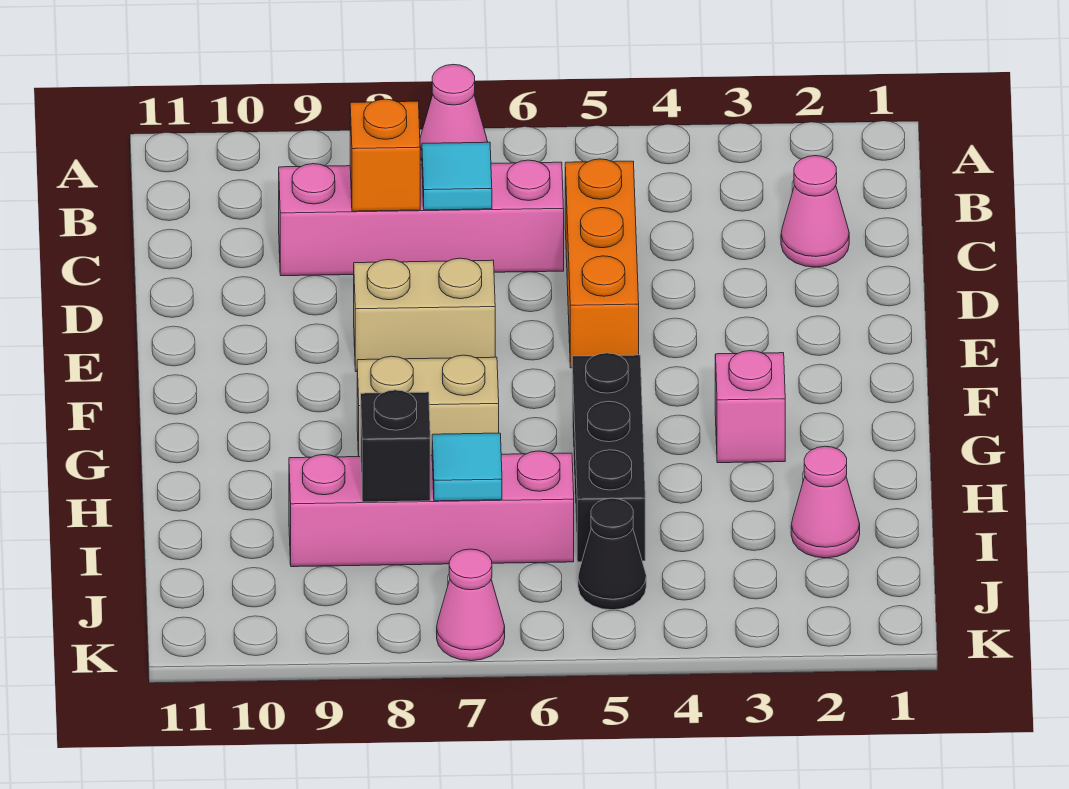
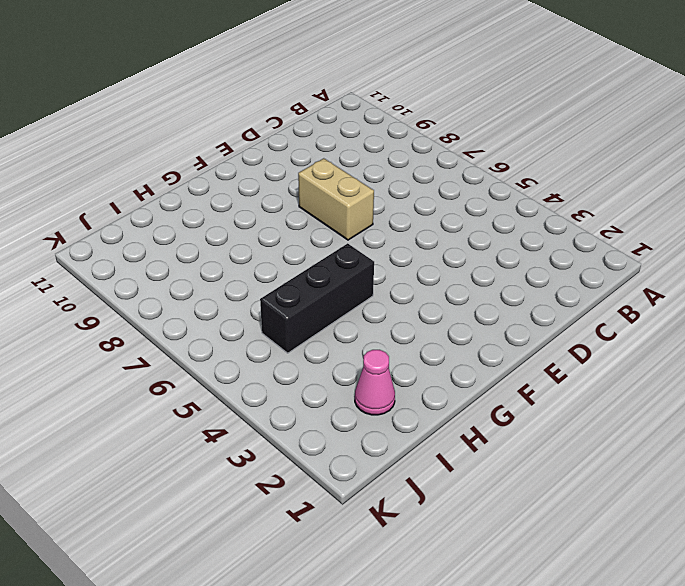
none -> pink 1x1 cone [420,65,488,161]
none -> pink 1x1 cone [781,156,849,267]
none -> orange 1x3 brick [565,159,639,368]

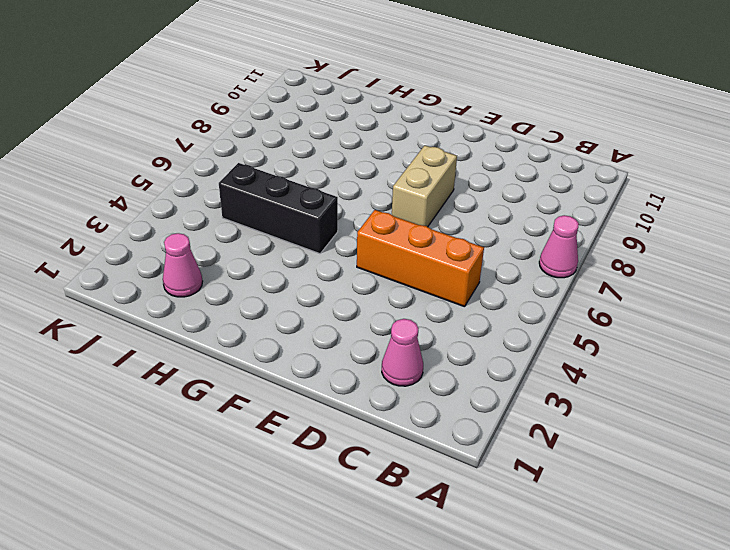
none -> pink 1x4 brick [279,160,564,276]
none -> pink 1x1 brick [715,351,785,463]
none -> tan 1x2 brick [357,355,499,457]

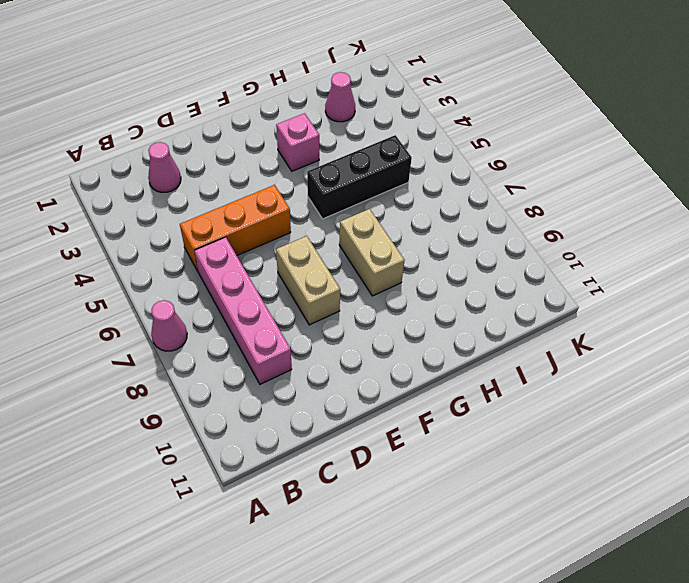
none -> pink 1x4 brick [289,451,574,567]
none -> black 1x1 cone [578,498,646,610]
none -> pink 1x1 cone [437,549,505,661]

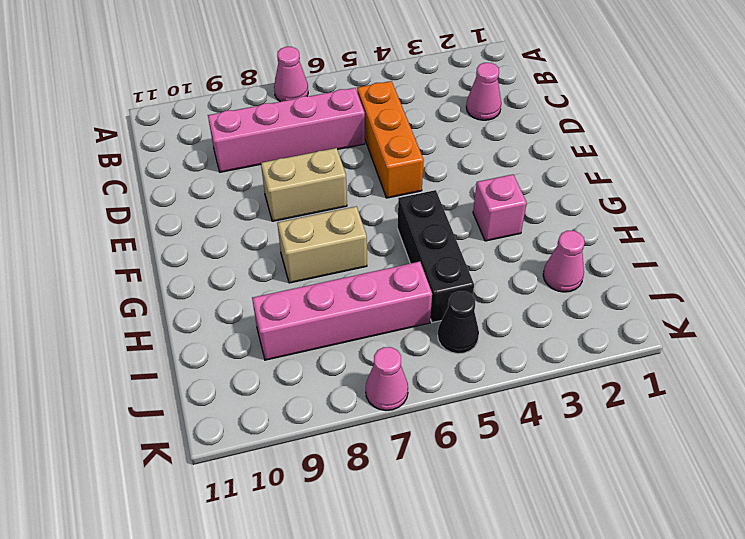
none -> cyan 1x1 tile [422,142,492,210]
none -> orange 1x1 brick [350,99,420,211]
none -> cyan 1x1 tile [432,433,502,501]

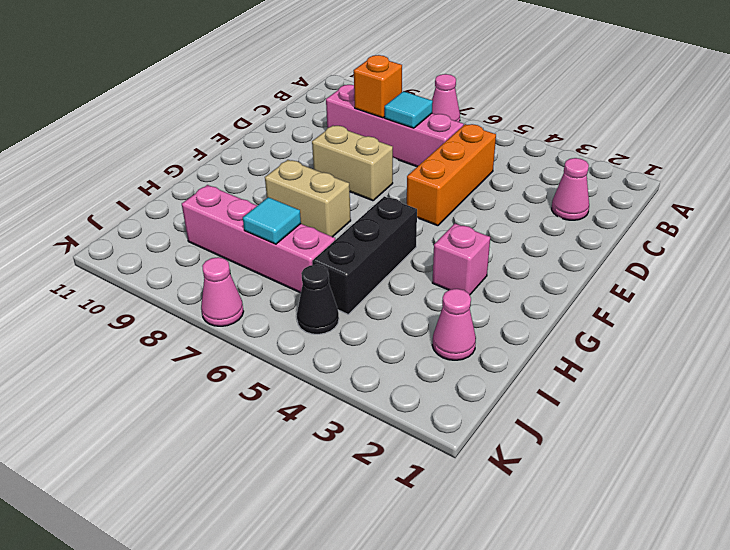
none -> black 1x1 brick [361,390,430,502]

